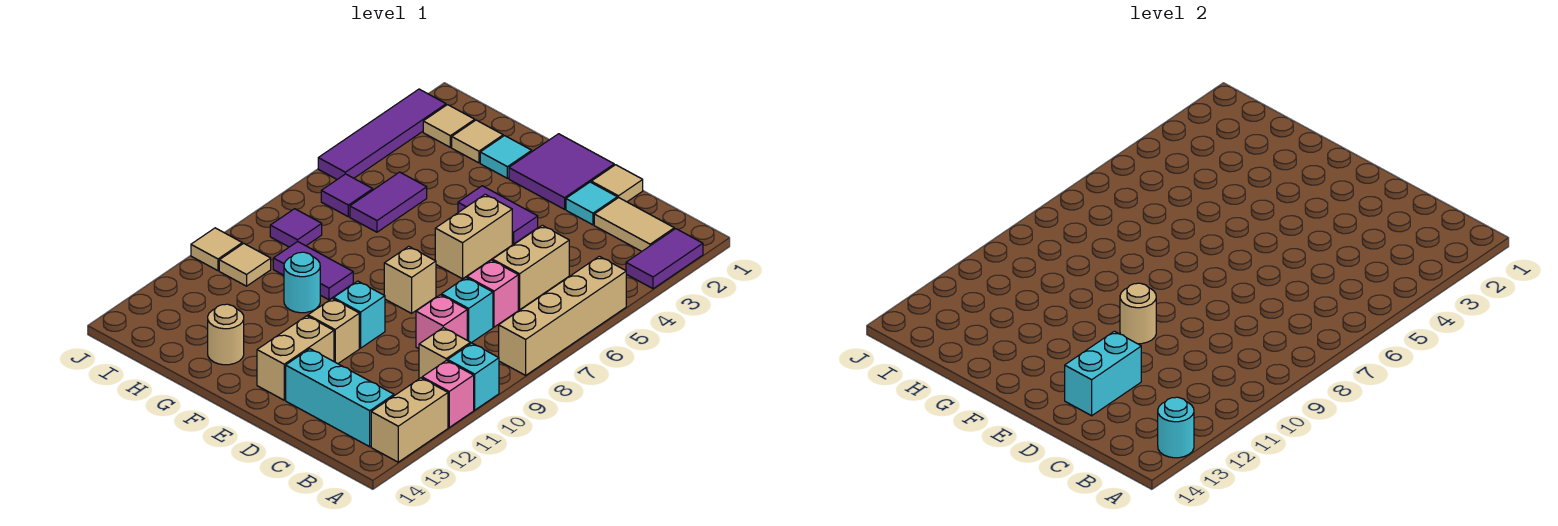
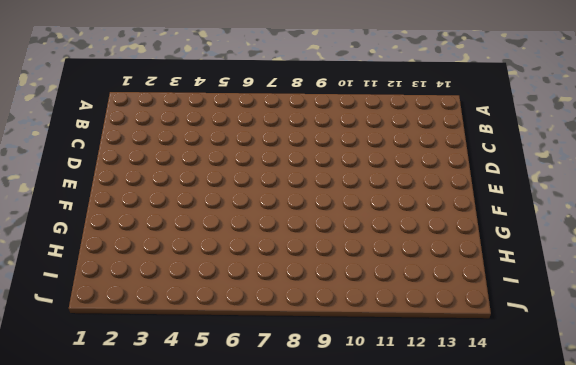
none -> purple 1x2 tile [626,229,703,289]
none -> tan 1x4 brick [499,256,626,375]
none -> cyan 1x1 brick [448,343,499,410]
none -> pink 1x1 brick [422,360,474,427]

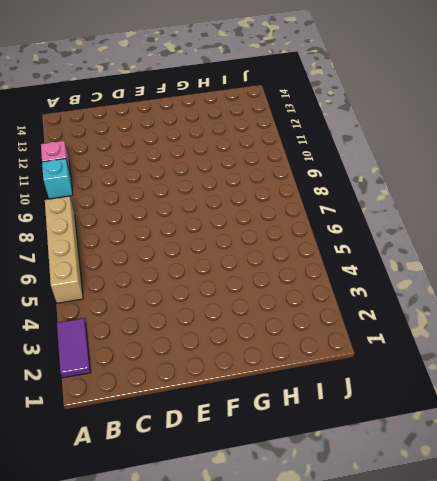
none -> tan 1x2 brick [371,378,448,462]
none -> tan 1x2 tile [594,198,674,252]
none -> tan 1x1 brick [419,328,471,379]
none -> cyan 1x3 brick [286,349,394,447]

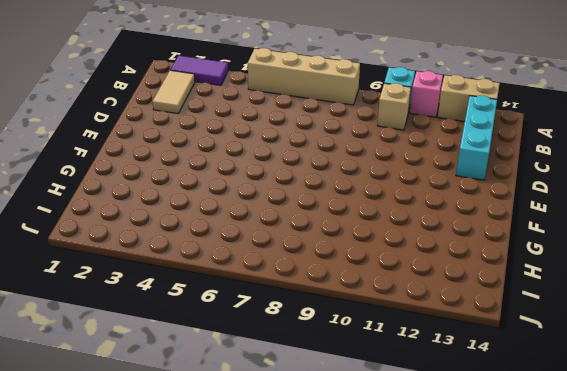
none -> tan 1x2 brick [492,225,569,310]
none -> pink 1x1 brick [467,260,518,327]
none -> cyan 1x1 brick [442,278,493,343]
none -> pink 1x1 brick [416,295,467,349]

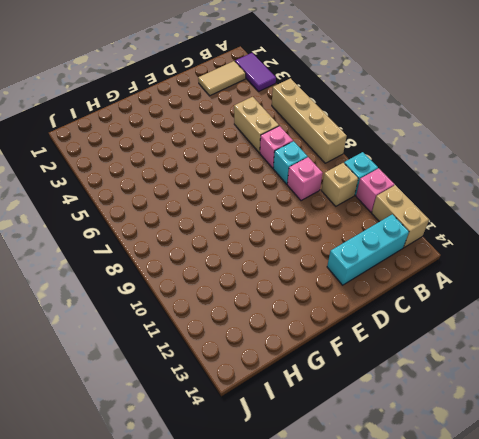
none -> tan 1x1 tile [591,165,643,202]
none -> cyan 1x1 tile [566,182,617,225]
none -> purple 2x2 tile [509,134,614,209]
none -> purple 1x2 tile [458,186,538,244]

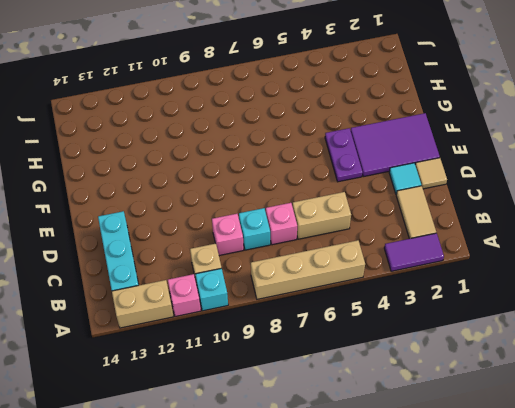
purple 2x3 tile [351,113,440,177] -> purple 2x2 tile [509,134,614,209]
purple 1x2 plate [325,128,363,182] -> purple 1x2 tile [458,186,538,244]
none -> tan 1x2 brick [435,194,512,279]
none -> tan 1x1 brick [384,246,436,313]
none -> cyan 1x1 brick [334,281,385,348]
none -> tan 1x1 brick [308,298,359,364]

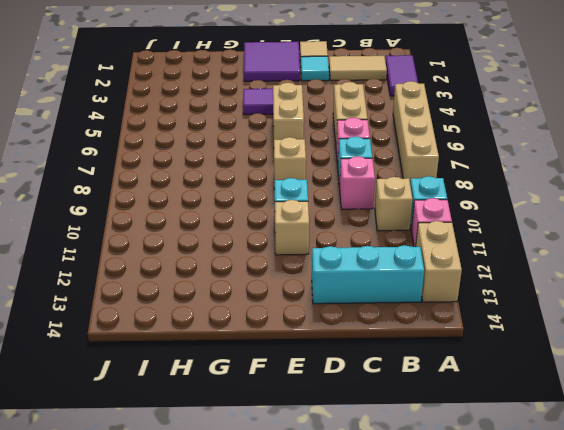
none -> tan 1x2 brick [257,316,334,400]
none -> cyan 1x1 tile [480,136,532,178]
none -> purple 1x2 tile [273,242,353,300]
none -> cyan 1x1 round brick [284,252,320,313]

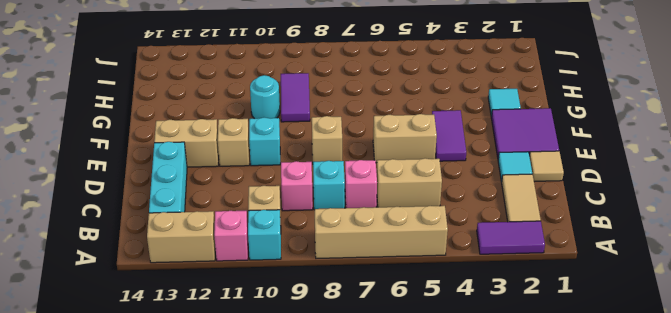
none -> tan 1x1 round brick [208,304,244,365]
none -> tan 1x1 tile [452,120,503,163]
none -> purple 1x2 tile [350,172,427,232]
none -> tan 1x1 tile [423,105,475,147]

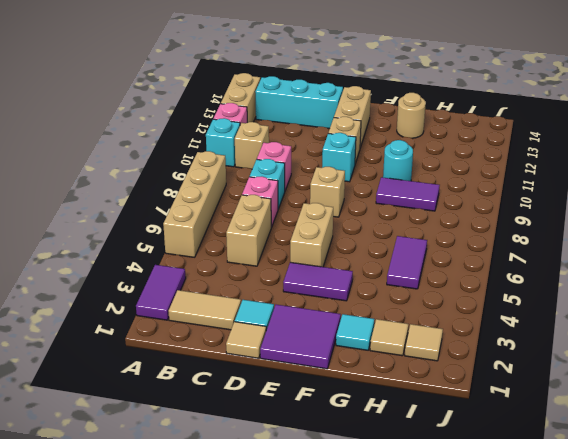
none -> purple 1x1 tile [321,174,373,217]
none -> purple 1x1 tile [270,209,322,247]
none -> tan 1x1 tile [219,243,271,286]
none -> purple 1x4 tile [318,89,446,179]

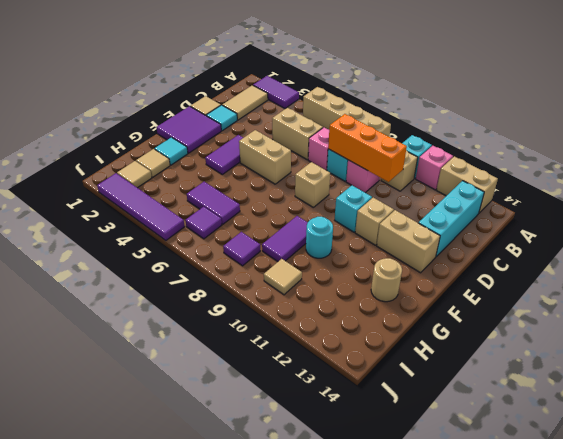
orange 1x3 brick [328,114,407,182] -> none
none -> tan 1x1 tile [191,228,242,271]
none -> cyan 1x1 round brick [1158,397,1194,458]
none -> cyan 1x2 brick [1065,331,1141,416]
none -> tan 1x1 round brick [1120,283,1156,344]

